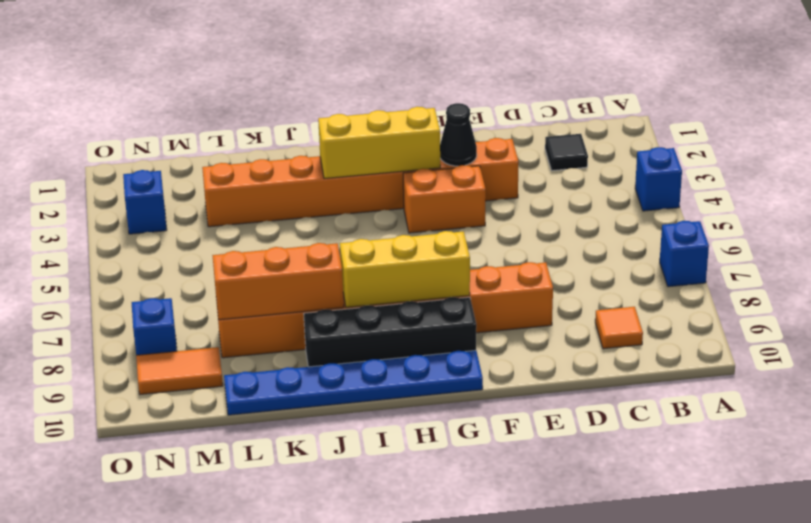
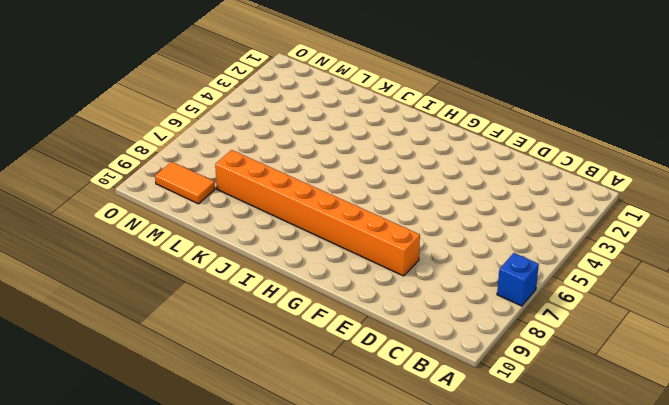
none -> blue 1x1 brick [635,147,682,211]
none -> black 1x1 tile [545,134,588,171]
none -> orange 1x1 tile [595,307,643,349]

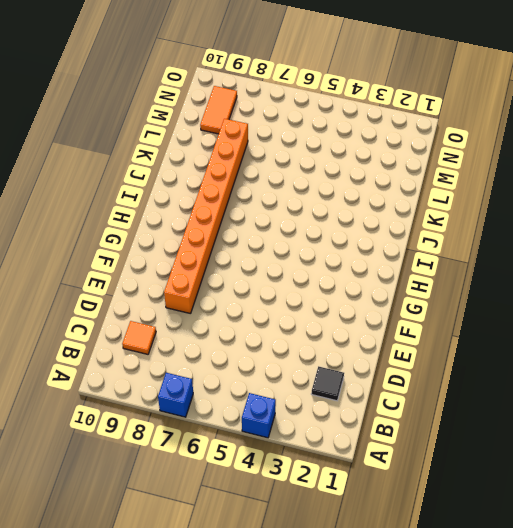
none -> orange 1x8 brick [202,138,519,227]
none -> orange 1x2 brick [403,165,486,233]
none -> black 1x4 brick [304,297,476,367]

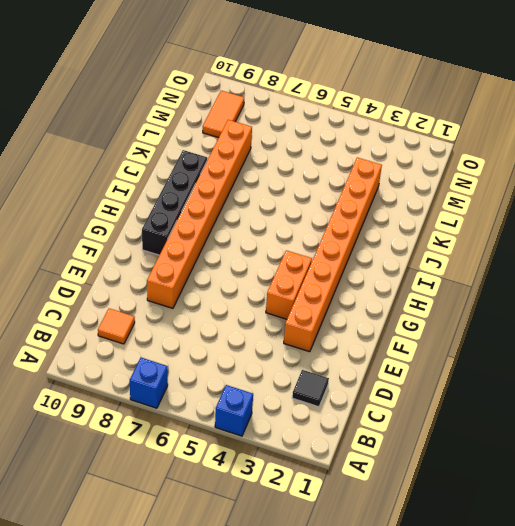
none -> blue 1x6 plate [224,350,483,415]
none -> blue 1x1 brick [123,170,167,234]
none -> blue 1x1 brick [132,298,177,355]

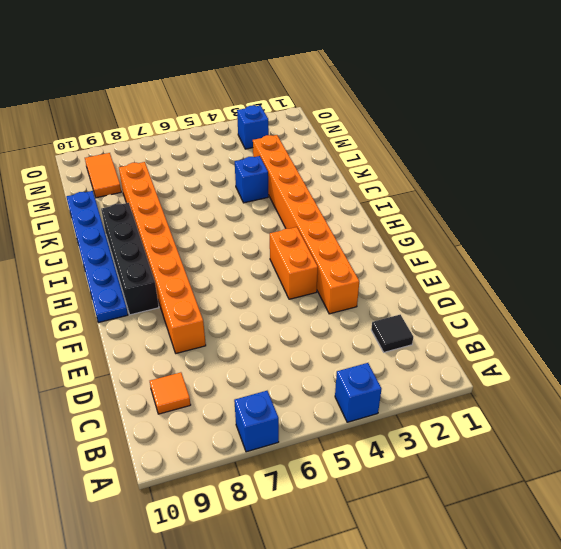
blue 1x1 brick [235,156,268,203] -> blue 1x1 brick moved to [132,298,177,355]
none -> black 1x1 cone [440,103,477,166]
none -> yellow 1x3 brick [318,107,440,179]
none -> yellow 1x3 brick [340,231,470,307]

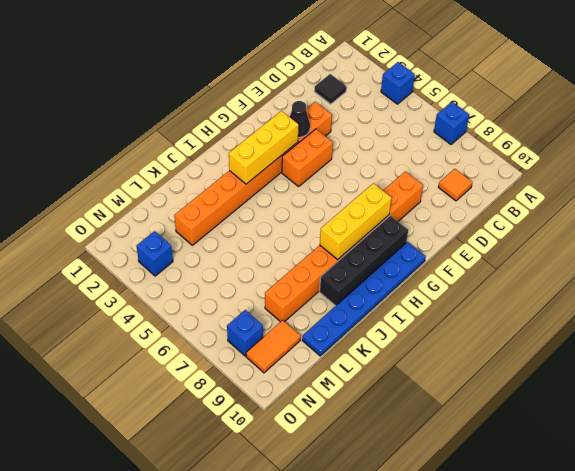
none -> orange 1x3 brick [212,243,344,320]

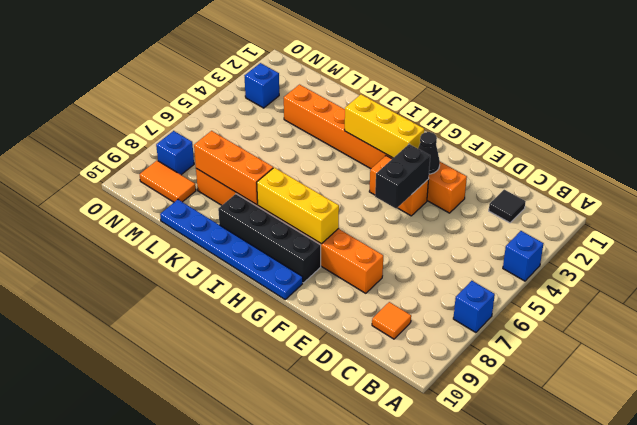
black 1x2 brick [375,144,430,209] -> none

